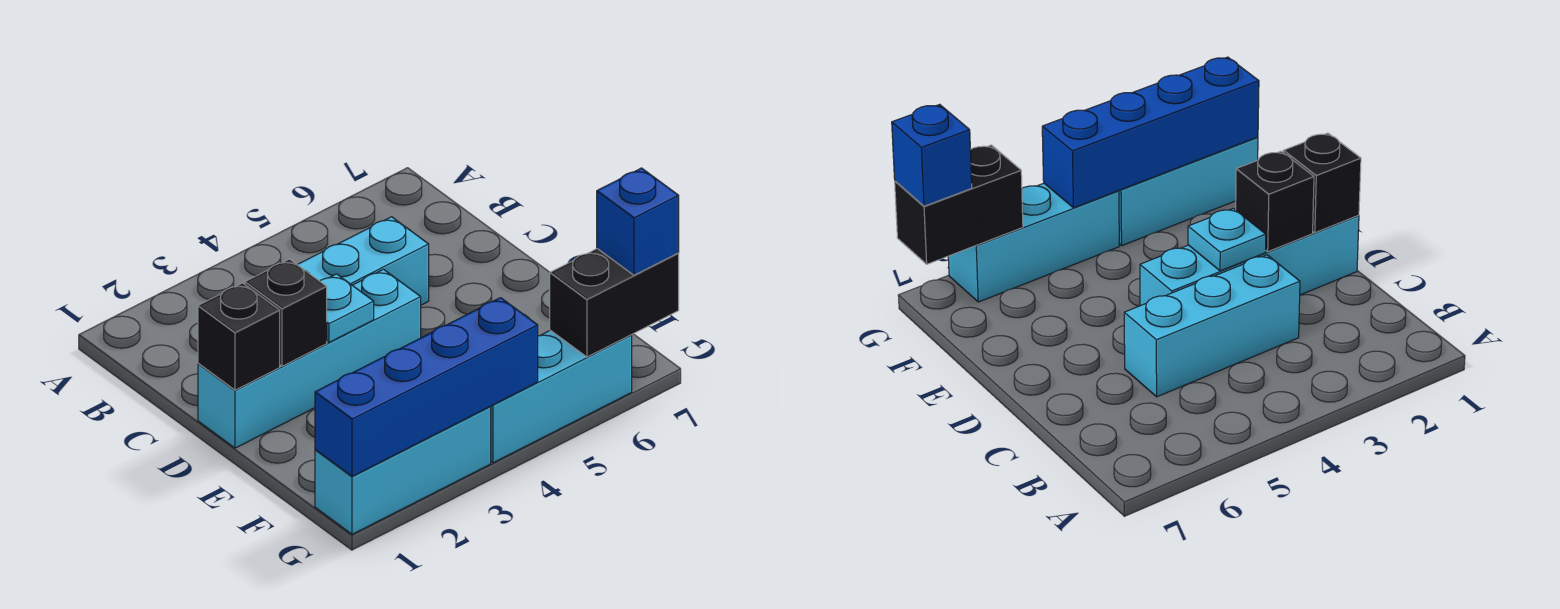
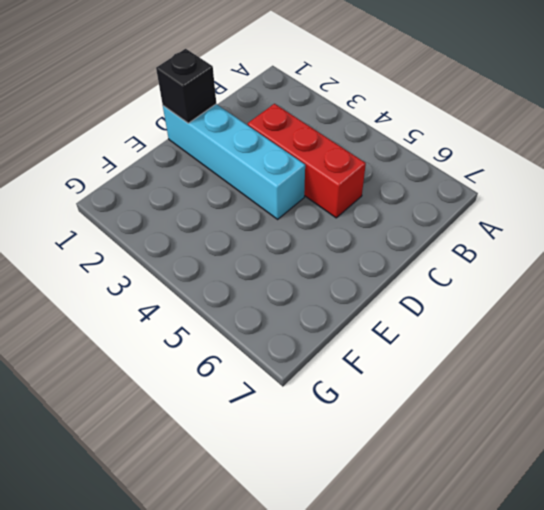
red 1x3 brick [248,104,366,218] -> cyan 1x3 brick [297,217,429,305]
none -> cyan 1x3 brick [315,407,491,534]
none -> cyan 1x3 brick [490,330,632,463]

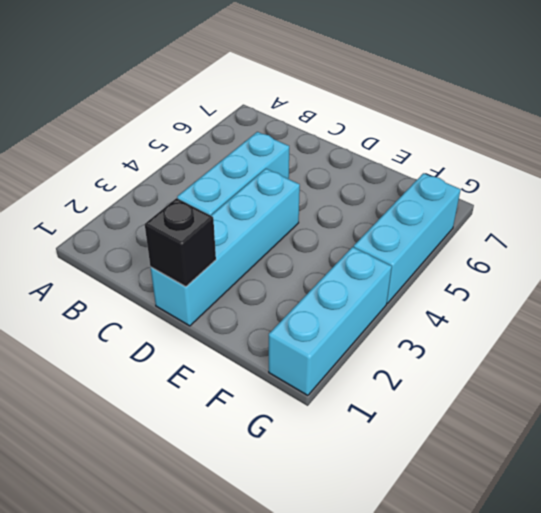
none -> black 1x1 brick [245,259,327,366]
none -> cyan 1x1 plate [320,274,374,342]

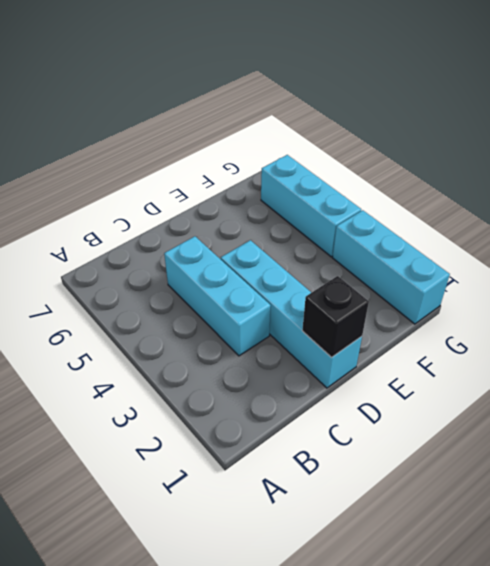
none -> black 1x1 brick [245,259,327,366]
none -> cyan 1x1 plate [320,274,374,342]

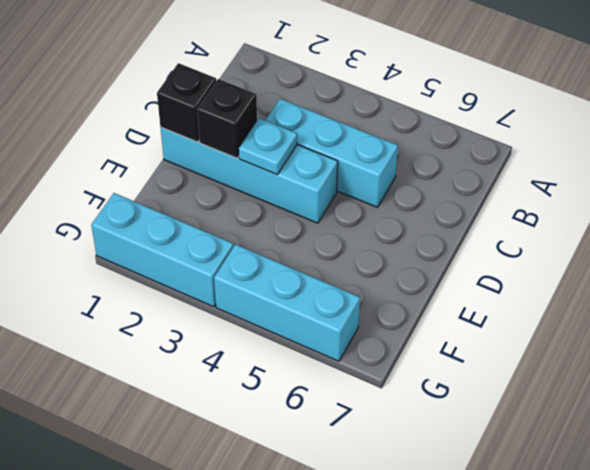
none -> blue 1x4 brick [315,298,538,476]
none -> black 1x2 brick [550,249,679,357]

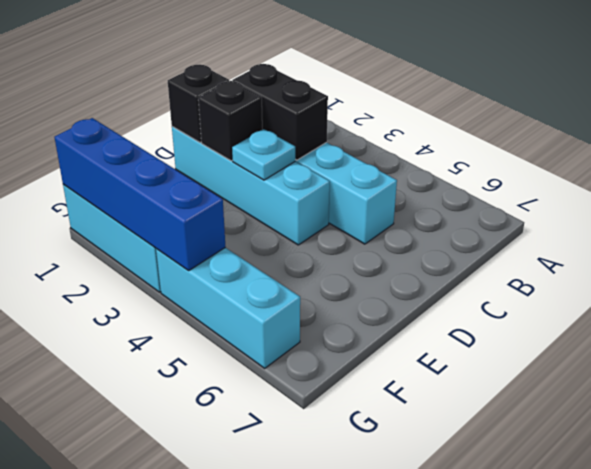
black 1x2 brick [232,64,328,160] -> black 1x2 brick moved to [550,249,679,357]
none -> blue 1x1 brick [597,168,679,275]

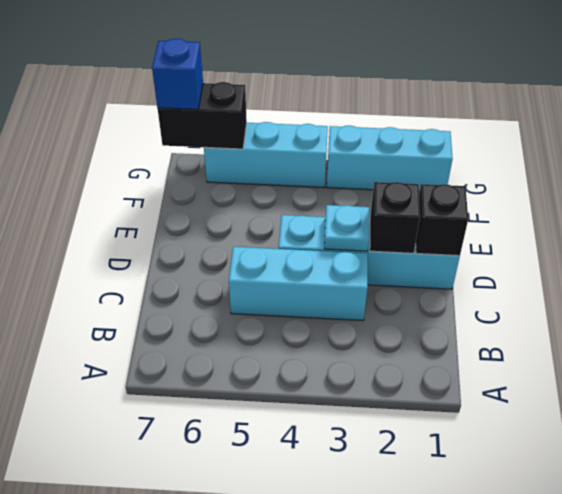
none -> blue 1x4 brick [315,298,538,476]

